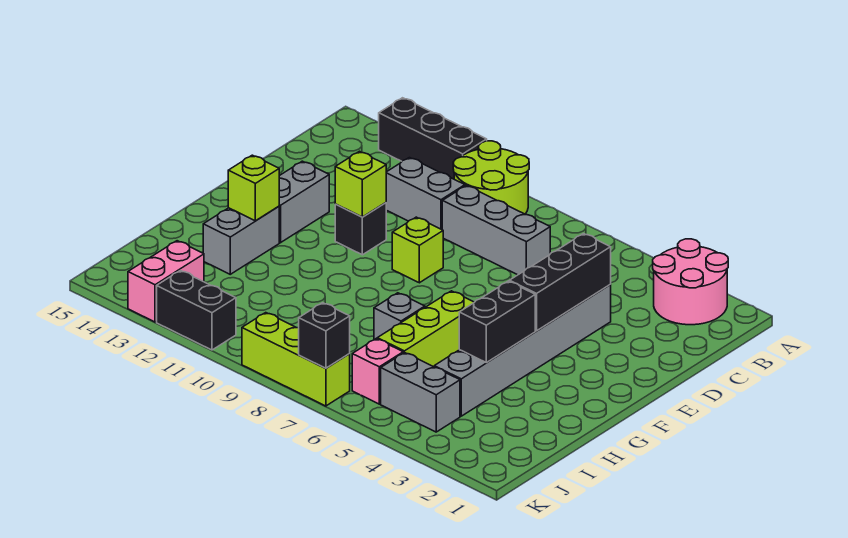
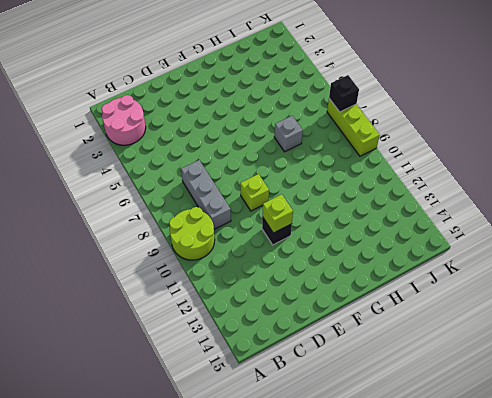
none -> black 1x3 brick [379,98,487,179]
none -> grey 1x2 brick [386,158,465,230]
none -> grey 1x6 brick [434,285,611,416]

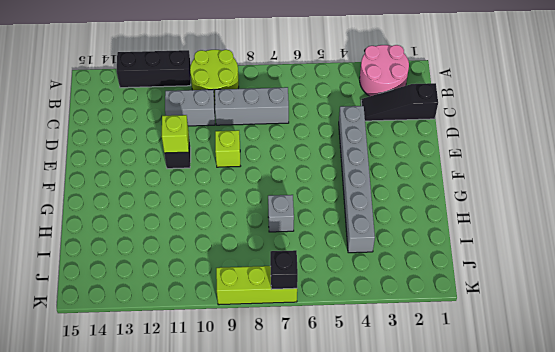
black 1x3 slope [361,83,438,121] -> none
none -> grey 1x2 brick [279,161,329,243]
none -> lime 1x3 brick [377,291,474,367]
none -> grey 1x2 brick [203,206,279,274]

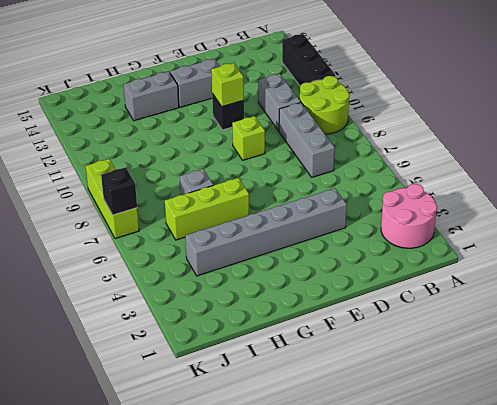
none -> grey 1x2 brick [381,353,460,432]
none -> pink 1x1 brick [352,339,403,404]
none -> pink 1x2 brick [128,241,204,322]

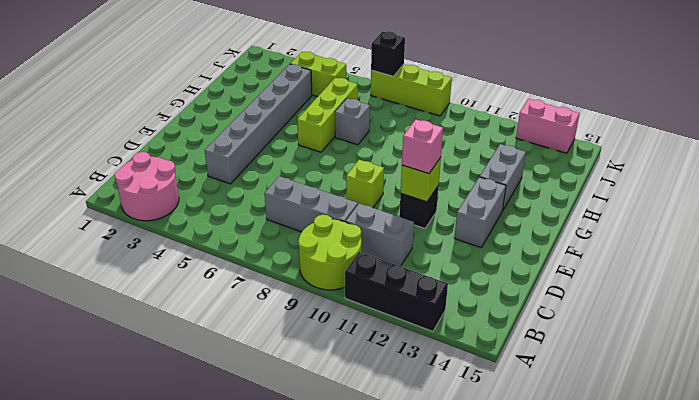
pink 1x1 brick [402,119,443,174] -> pink 1x1 brick moved to [352,339,403,404]
lime 1x2 brick [290,51,346,97] -> grey 1x2 brick [381,353,460,432]
pink 1x2 brick [516,99,580,153] -> pink 1x2 brick turned to [128,241,204,322]
none -> black 1x2 brick [157,271,236,350]
none -> black 1x3 brick [509,234,611,331]
none -> black 1x2 brick [459,281,535,363]

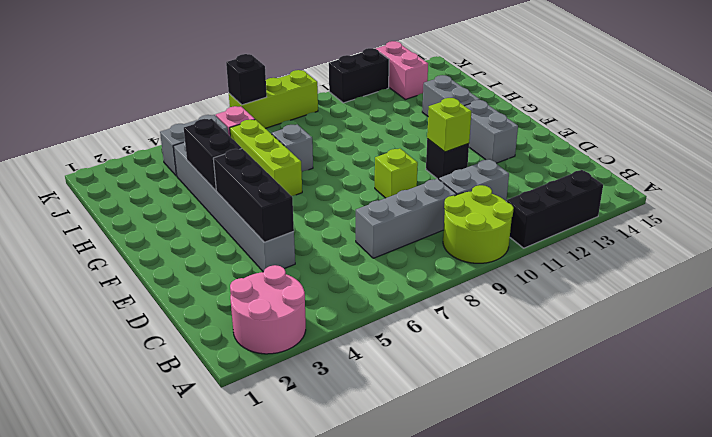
none -> lime 1x1 brick [228,155,279,221]

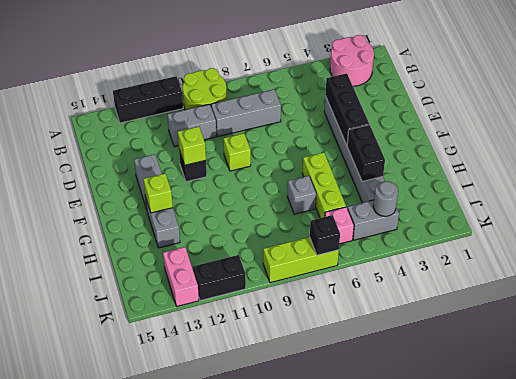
grey 1x1 round brick [373,181,398,216] -> none

